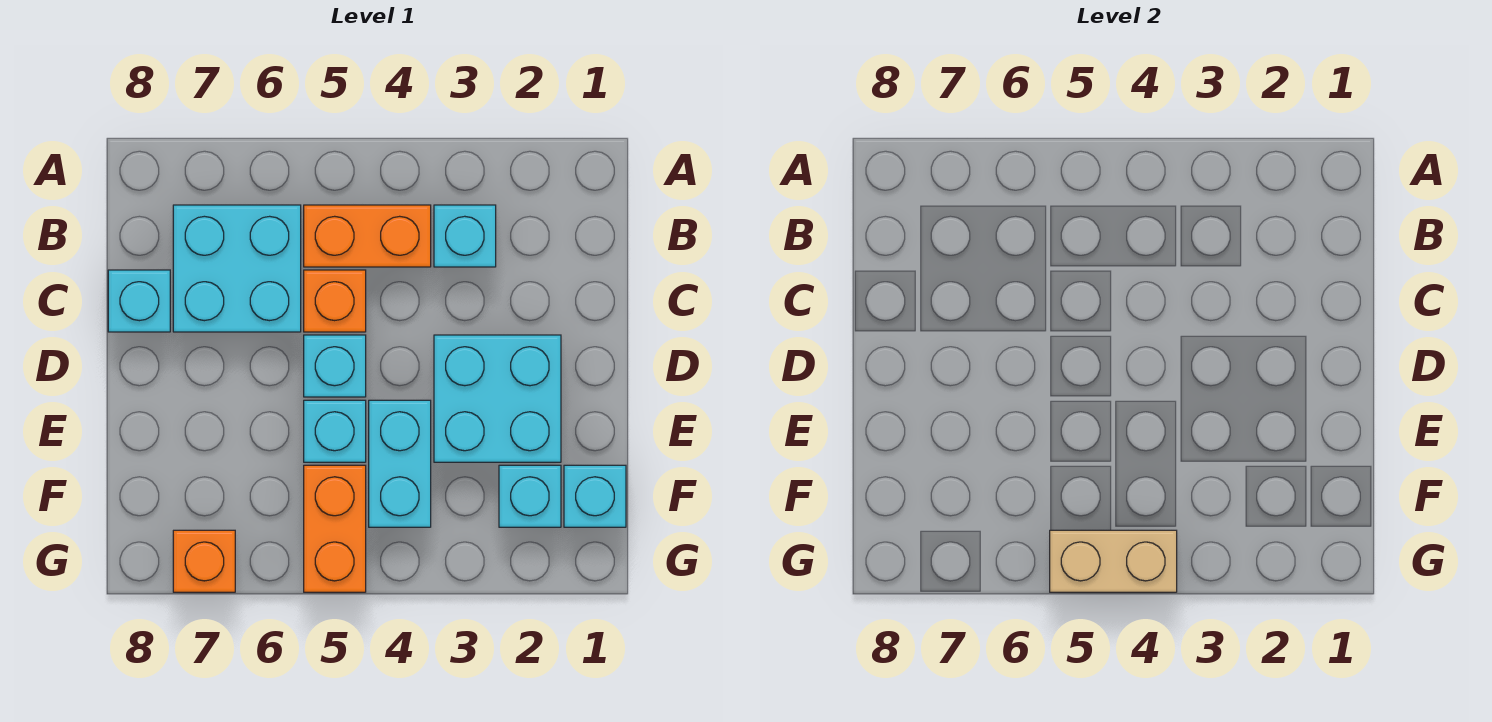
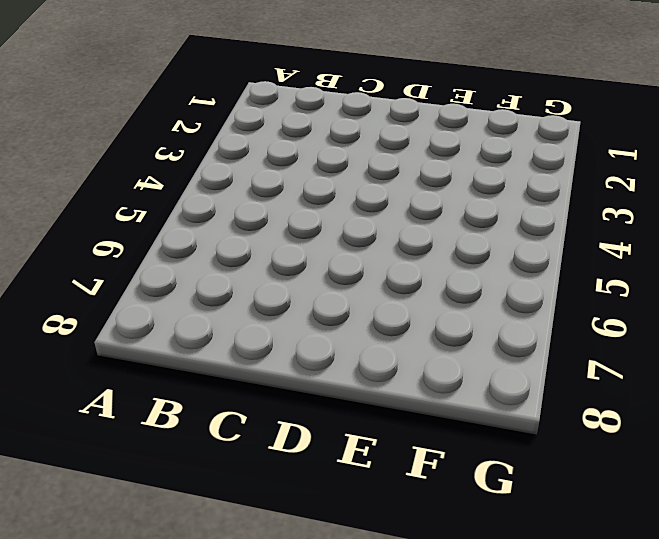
none -> cyan 1x1 brick [434,205,496,267]
none -> orange 1x2 brick [304,205,431,267]
none -> cyan 2x2 brick [173,205,301,332]

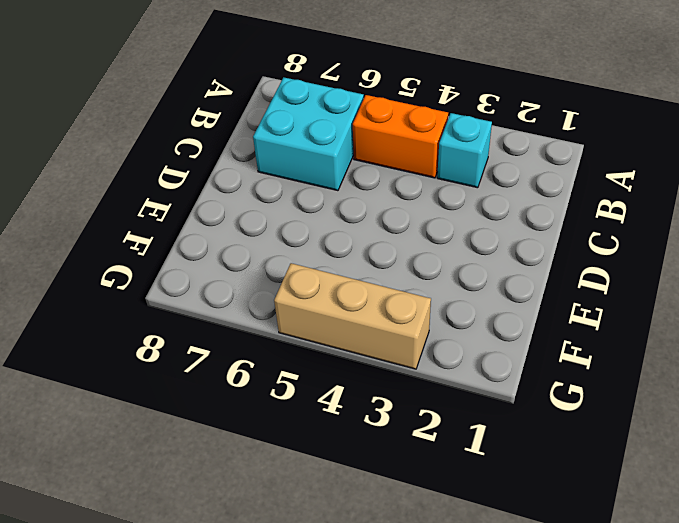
tan 1x3 brick [274,263,431,369] -> orange 1x2 brick [304,465,366,592]
none -> orange 1x1 brick [304,270,366,332]
none -> cyan 1x1 brick [108,270,170,332]
none -> cyan 2x2 brick [434,335,561,462]

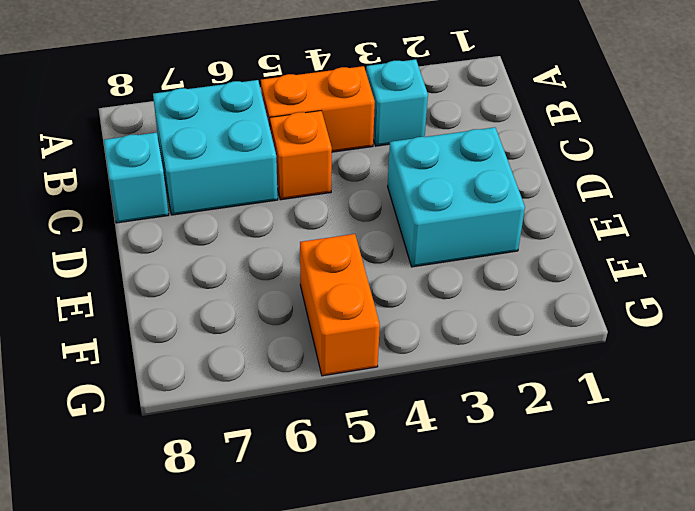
none -> cyan 1x1 brick [304,335,366,397]
none -> cyan 1x2 brick [369,400,431,527]
none -> cyan 1x1 brick [304,400,366,462]

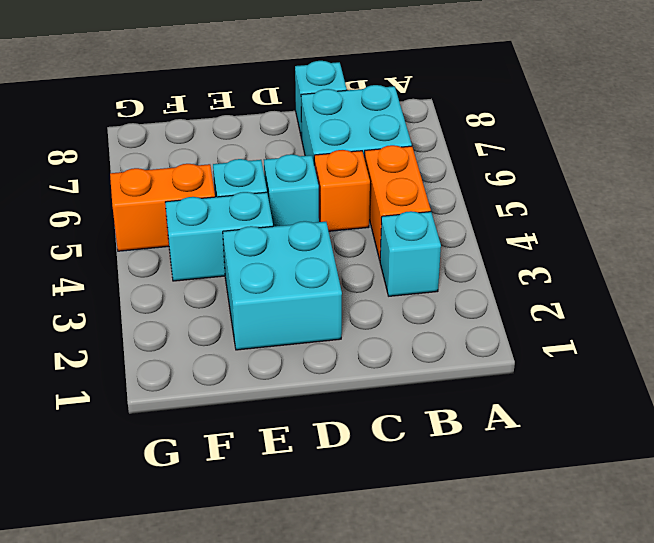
none -> cyan 1x1 brick [564,465,626,527]
none -> cyan 1x1 brick [499,465,561,527]
none -> orange 1x1 brick [173,530,235,592]

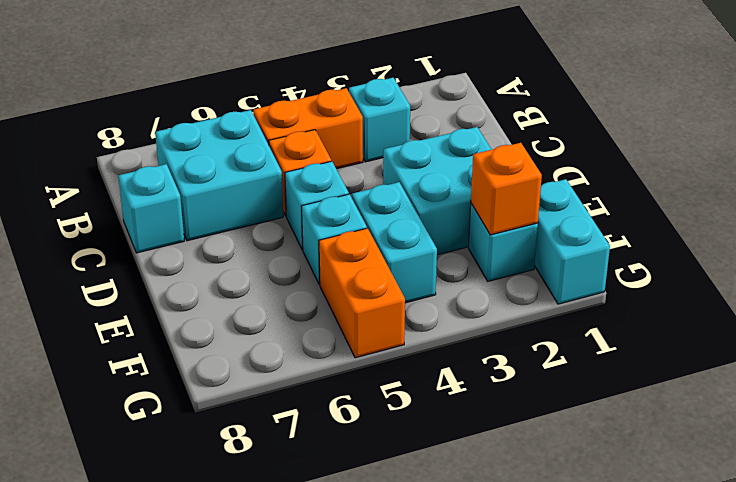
cyan 1x2 brick [534,179,610,304] -> cyan 1x1 brick [564,465,626,527]
orange 1x1 brick [471,143,542,235] -> orange 1x1 brick moved to [173,530,235,592]
none -> tan 1x2 brick [1050,530,1177,592]

